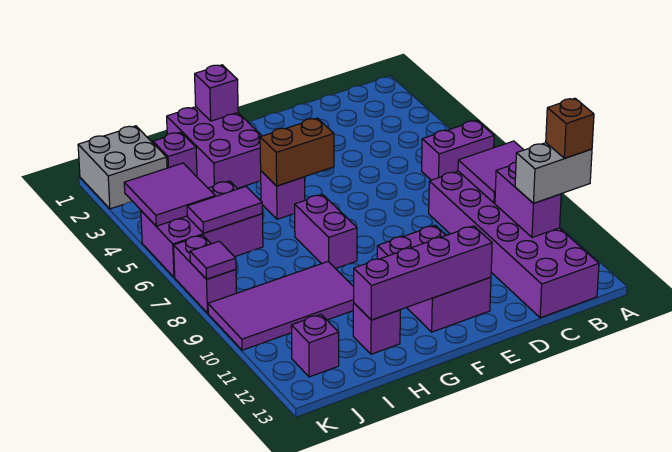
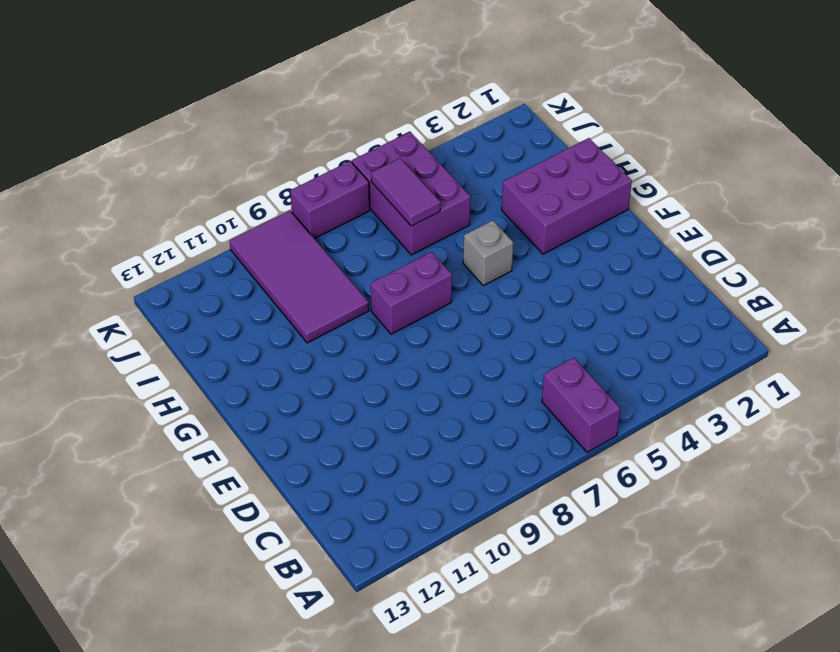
grey 1x1 brick [463,220,513,286] -> purple 1x1 brick [261,171,305,219]
none -> purple 2x6 brick [429,171,599,318]
none -> purple 2x3 brick [377,225,491,332]
none -> purple 1x1 brick [353,303,400,354]

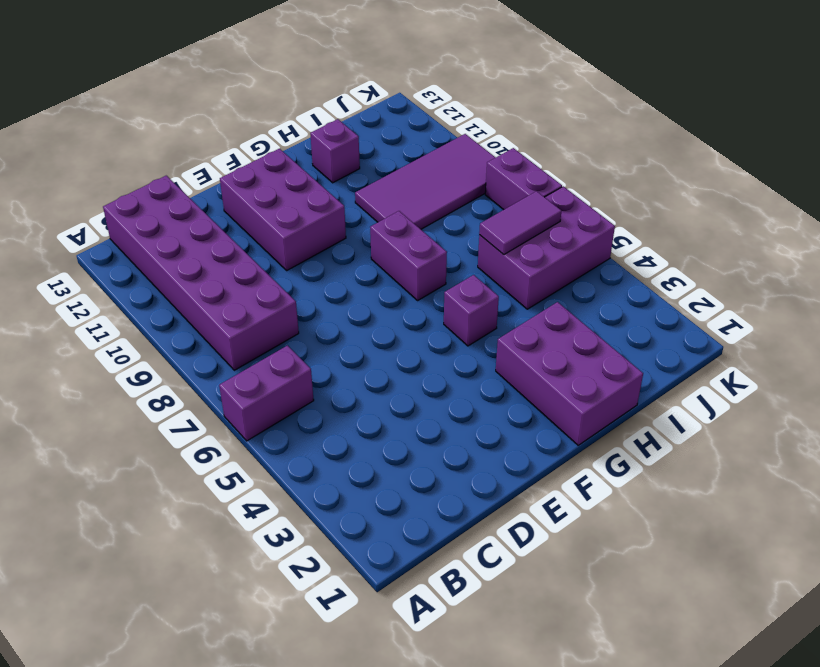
none -> purple 1x1 brick [153,132,197,177]
none -> grey 2x2 brick [78,126,167,209]
none -> purple 1x1 brick [291,315,339,377]

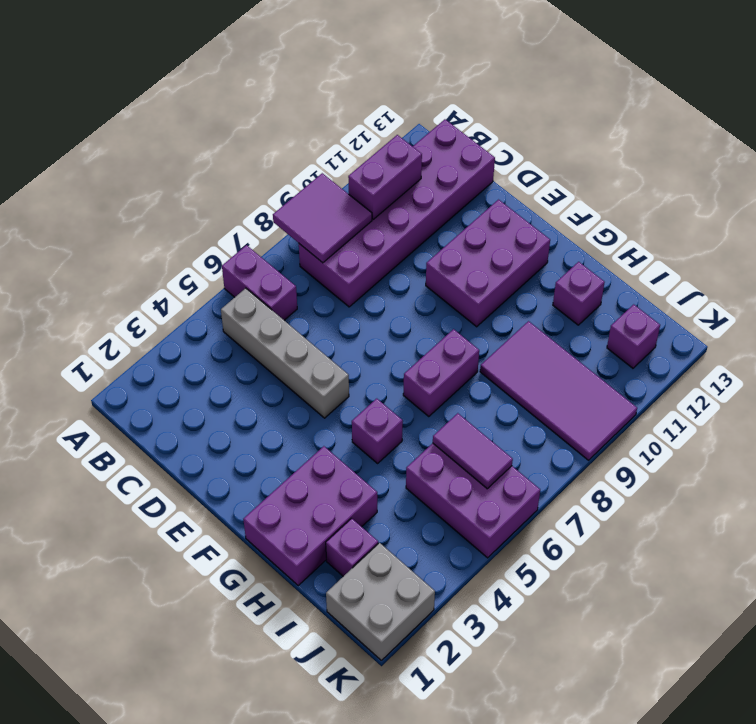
grey 1x4 brick [221,288,349,418] -> none
none -> purple 1x2 brick [174,235,237,313]
none -> purple 1x4 brick [354,226,492,320]
none -> brown 1x2 brick [260,118,334,186]

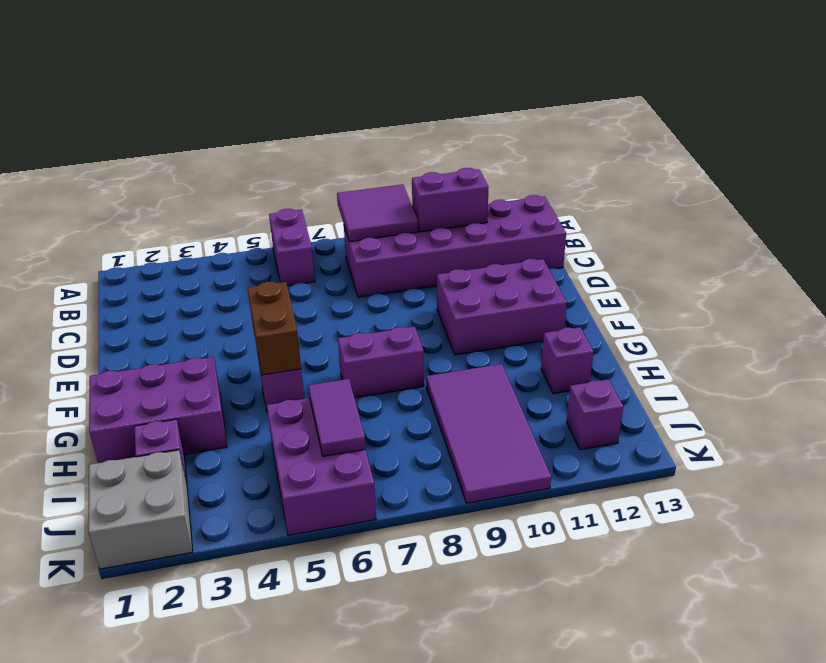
none -> purple 1x2 brick [174,235,237,313]
none -> purple 1x4 brick [354,226,492,320]
none -> purple 1x1 brick [195,65,238,121]

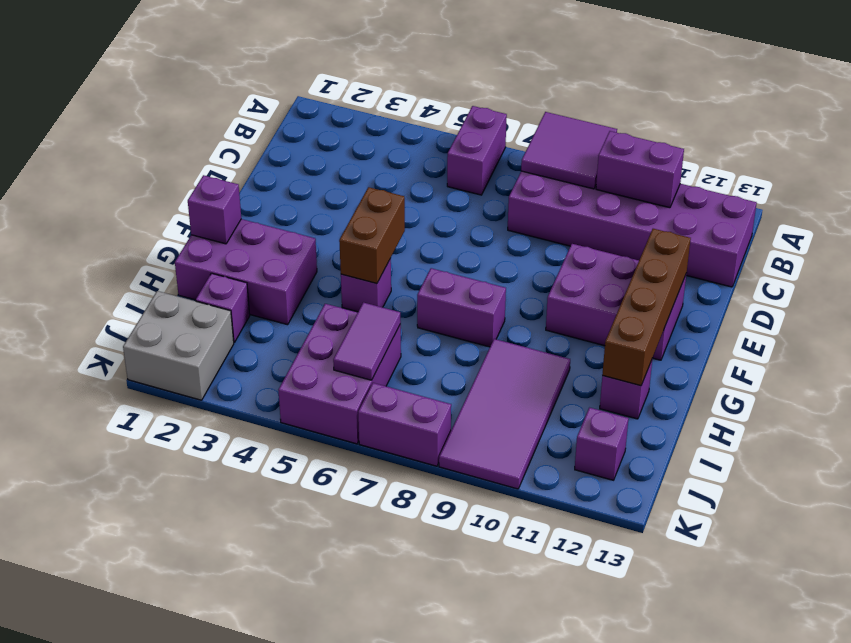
brown 1x4 brick [602,229,691,386] -> purple 1x4 brick [354,226,492,320]
none -> purple 2x2 tile [124,163,215,226]
none -> purple 1x1 tile [190,241,236,279]
none -> grey 1x2 brick [515,143,592,203]

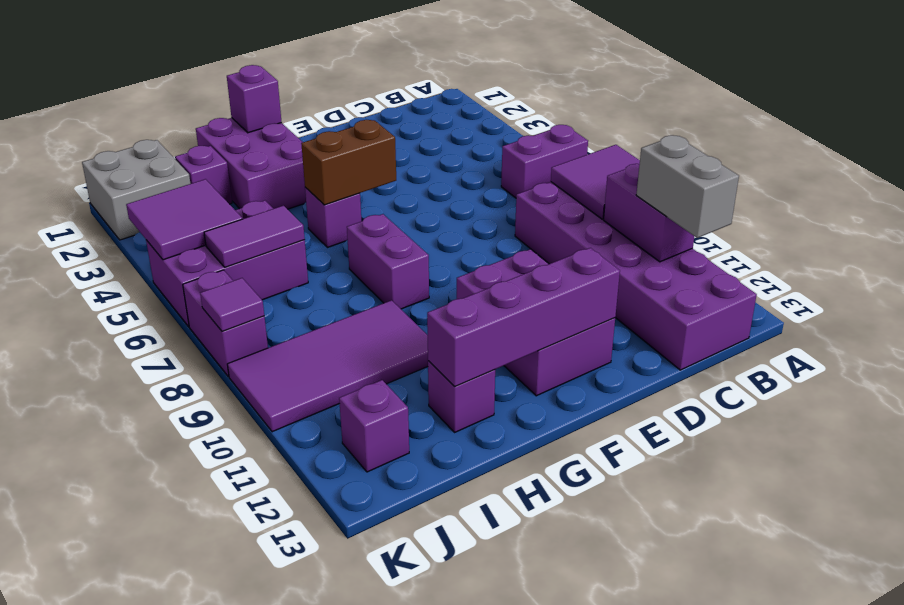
grey 1x2 brick [636,135,739,238] -> grey 1x2 brick turned to [515,143,592,203]
none -> brown 1x1 brick [546,98,594,158]

